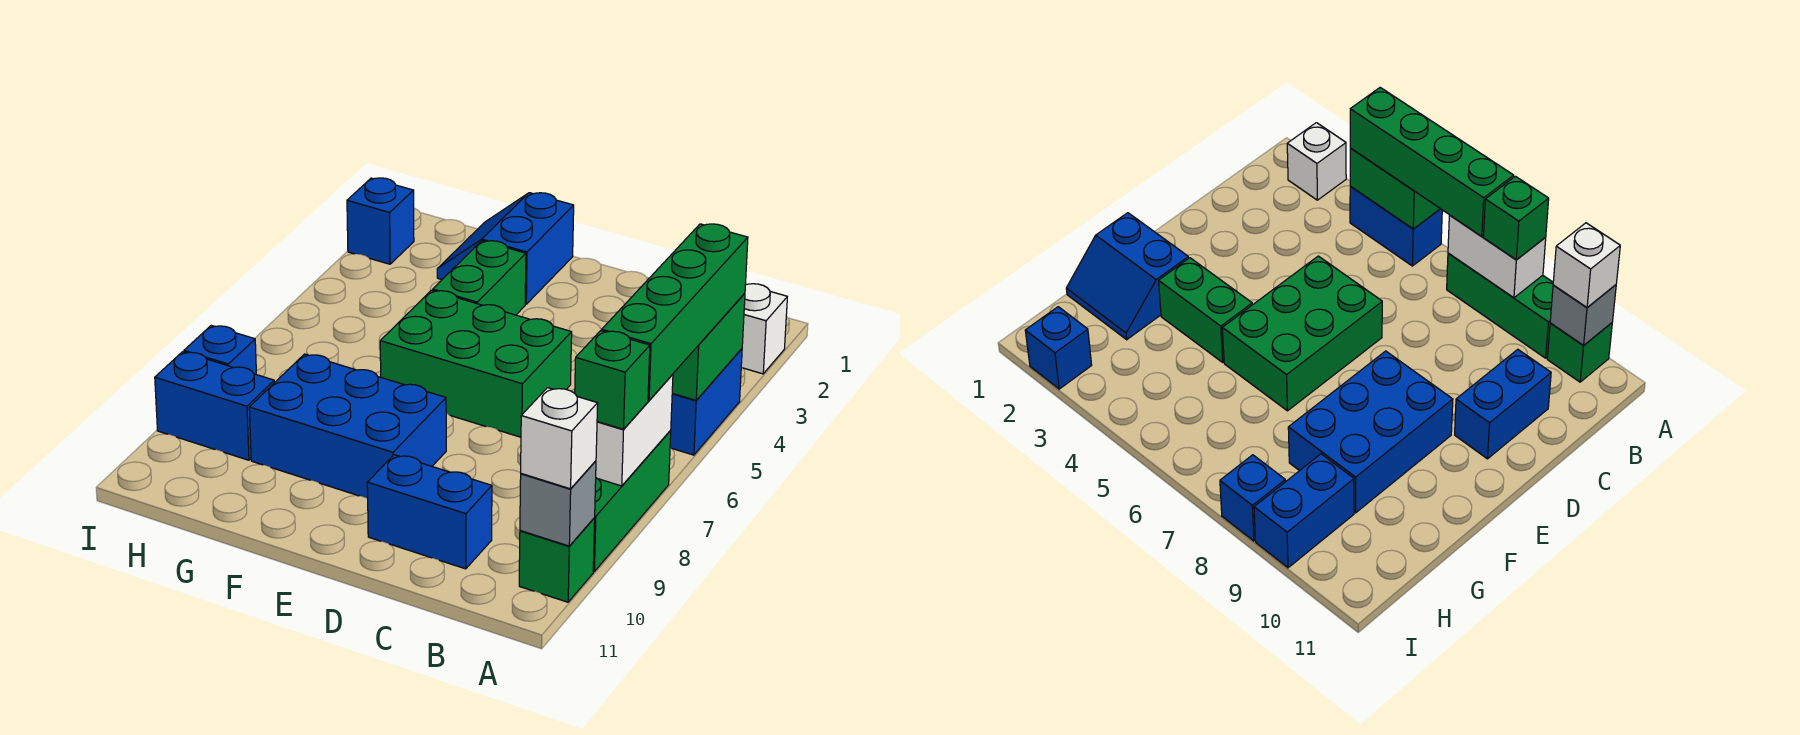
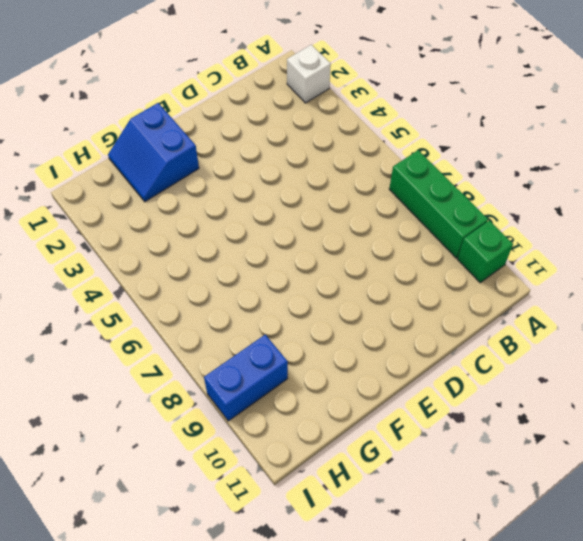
none -> blue 1x2 brick [670,349,742,455]
none -> blue 1x2 brick [367,455,492,569]
none -> green 2x3 brick [380,290,572,437]

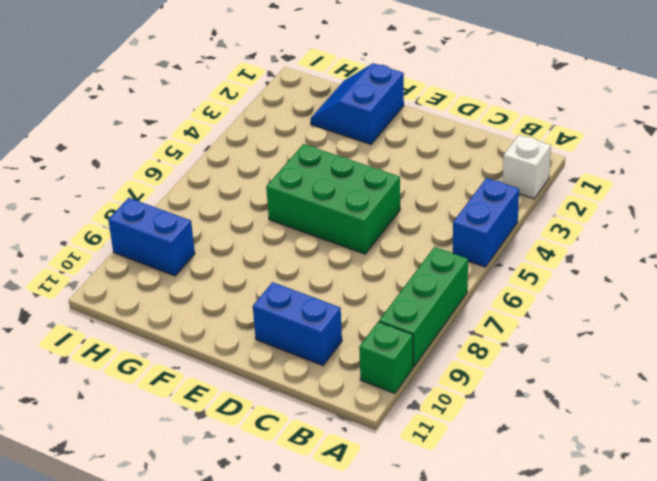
none -> blue 2x3 brick [249,354,446,499]
none -> green 1x2 brick [433,241,526,315]
none -> blue 1x1 brick [347,178,414,264]

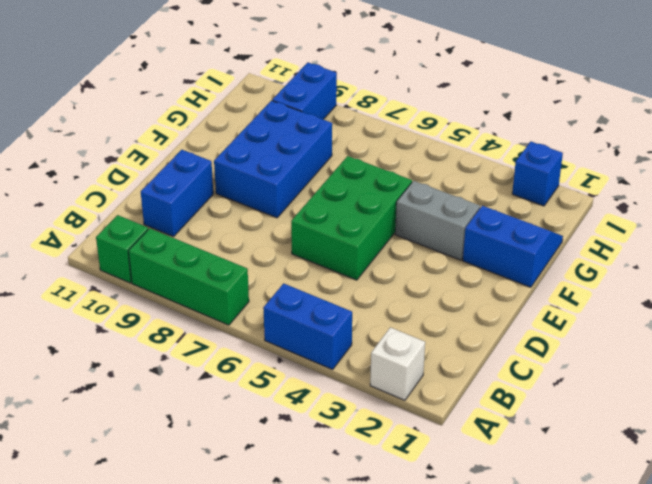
grey 1x2 brick [395,181,480,260] -> green 1x2 brick [433,241,526,315]
none -> blue 1x1 brick [184,325,256,374]
none -> green 1x2 brick [672,293,745,400]
none -> white 1x2 brick [596,374,673,486]

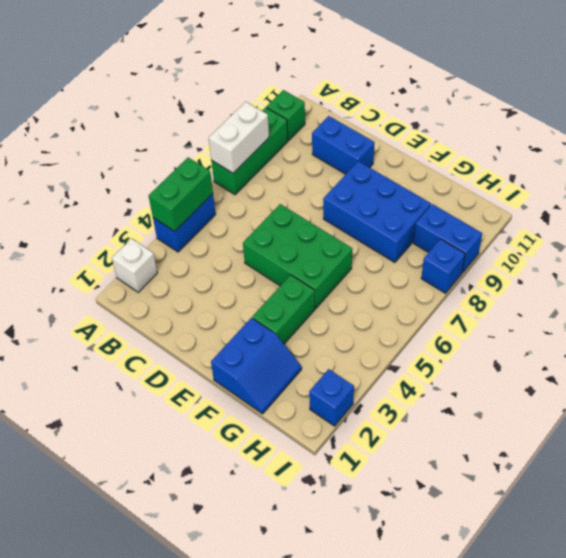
none -> grey 1x1 brick [520,461,596,546]
none -> green 1x4 brick [602,224,748,400]
none -> green 1x1 brick [575,331,650,429]

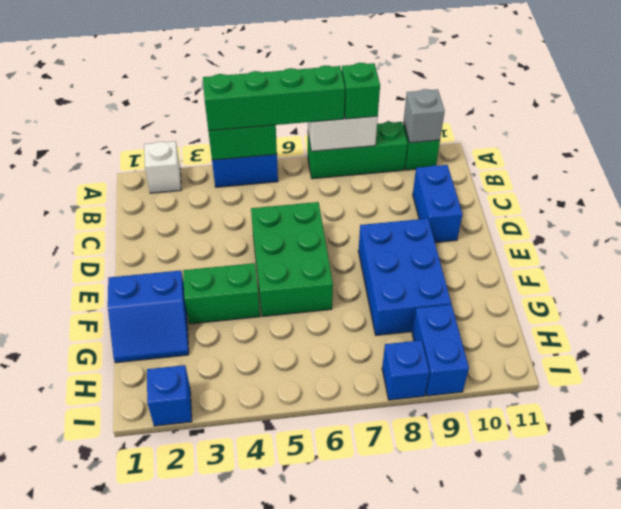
none -> white 1x1 brick [521,388,598,489]

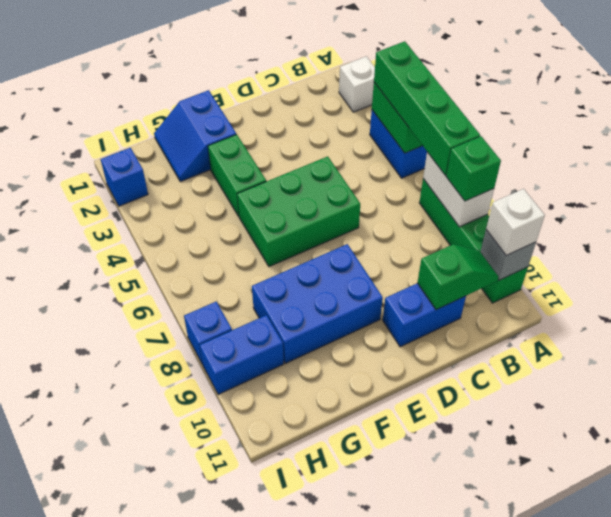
green 1x2 slope [417,244,499,310] -> none

